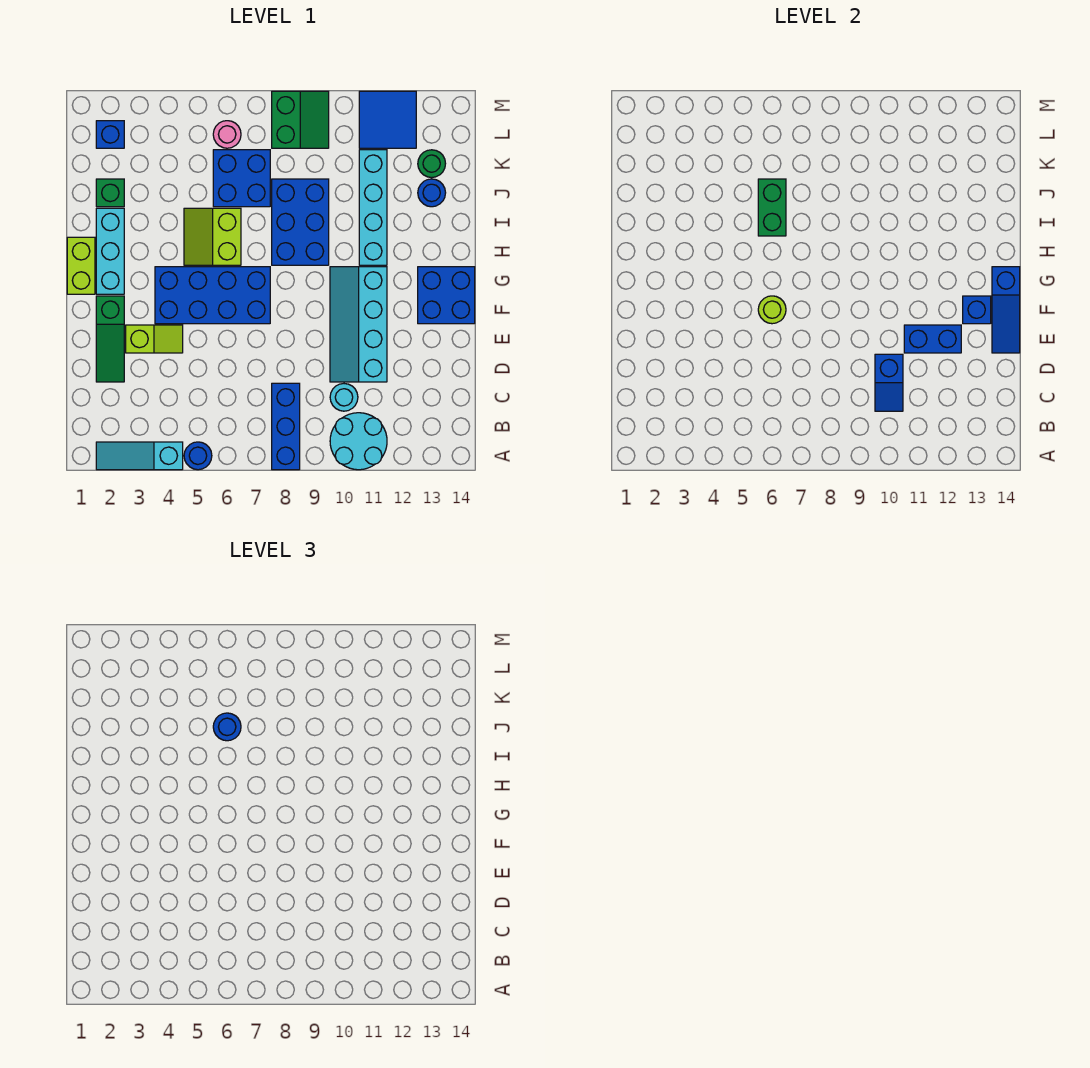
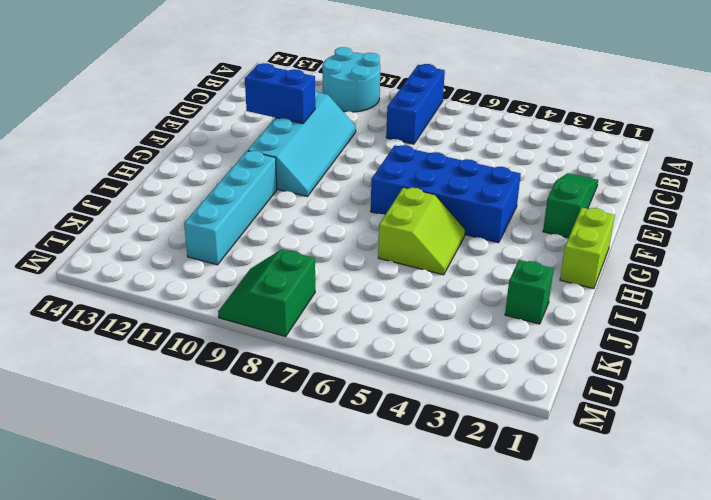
none -> cyan 1x3 slope [96,442,183,470]
none -> blue 1x1 round brick [184,442,212,470]
none -> cyan 1x1 round brick [330,384,358,411]
none -> lime 1x2 slope [126,325,183,353]

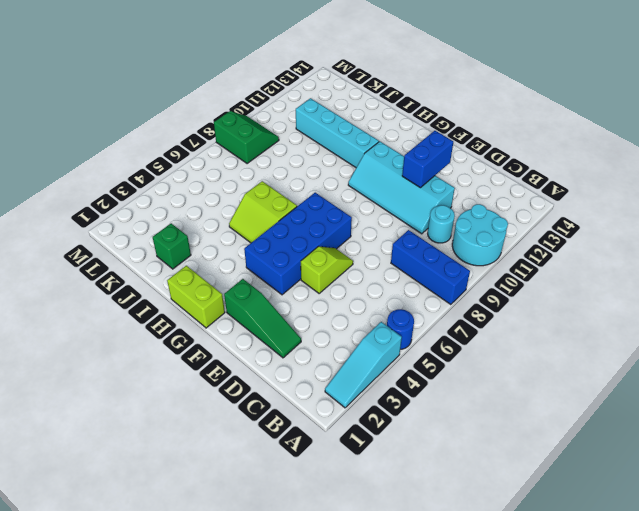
lime 1x2 slope [301,247,353,293] -> lime 1x2 slope moved to [126,325,183,353]
none -> blue 2x2 brick [418,267,475,324]
none -> cyan 1x3 brick [96,208,124,294]
none -> blue 2x3 brick [272,179,329,265]
none -> blue 2x2 brick [213,150,270,207]

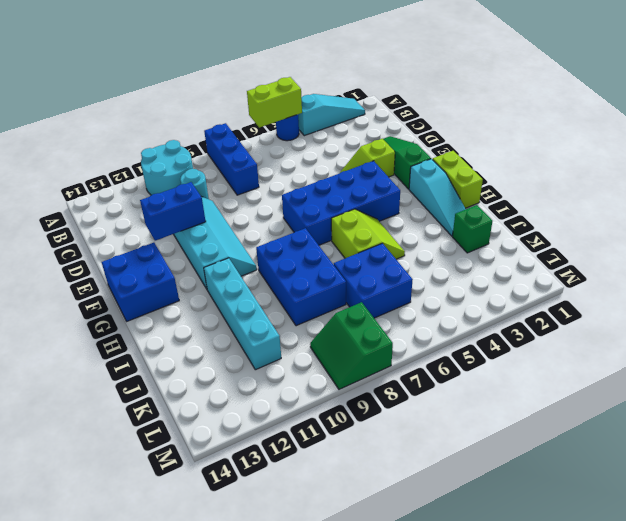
lime 1x2 brick [247,77,302,128] -> none
cyan 1x3 slope [409,159,466,236] -> cyan 1x3 brick [96,208,124,294]
none -> blue 1x1 round brick [418,179,446,207]
none -> green 1x1 round brick [418,150,446,178]
none -> blue 1x1 brick [96,121,124,148]
none -> pink 1x1 round brick [213,121,241,148]

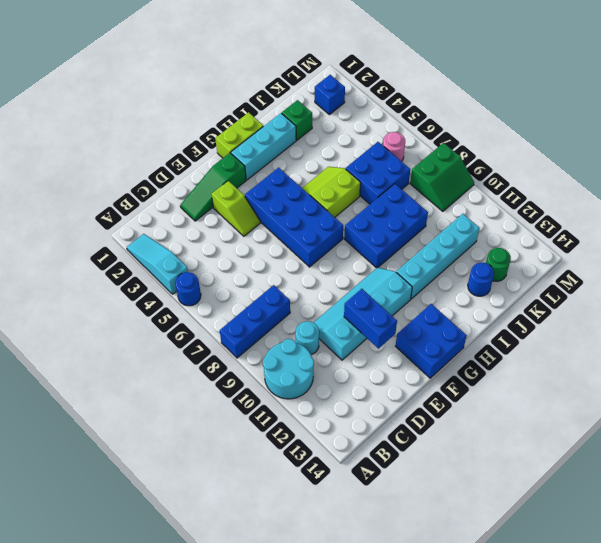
none -> blue 2x2 tile [359,91,416,148]
none -> blue 1x2 slope [875,354,903,411]
none -> blue 1x3 slope [992,267,1020,353]
none -> lime 1x1 round brick [758,296,786,324]

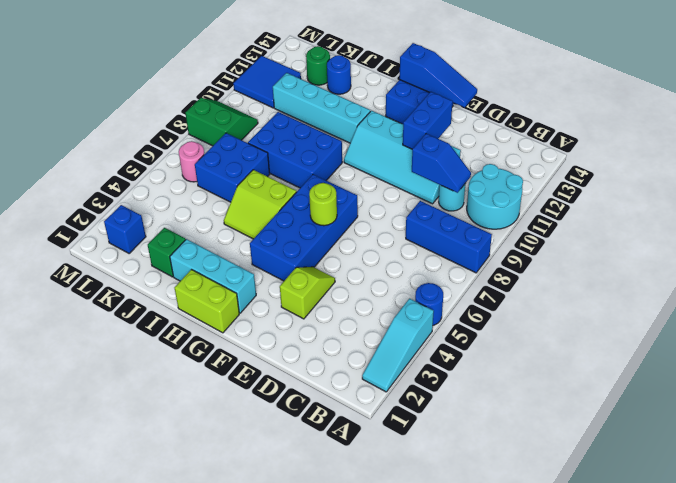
none -> green 1x3 slope [96,296,124,382]
none -> blue 1x1 brick [963,296,991,324]
none -> green 1x2 brick [758,179,786,236]
none -> blue 1x1 round brick [213,713,241,741]

